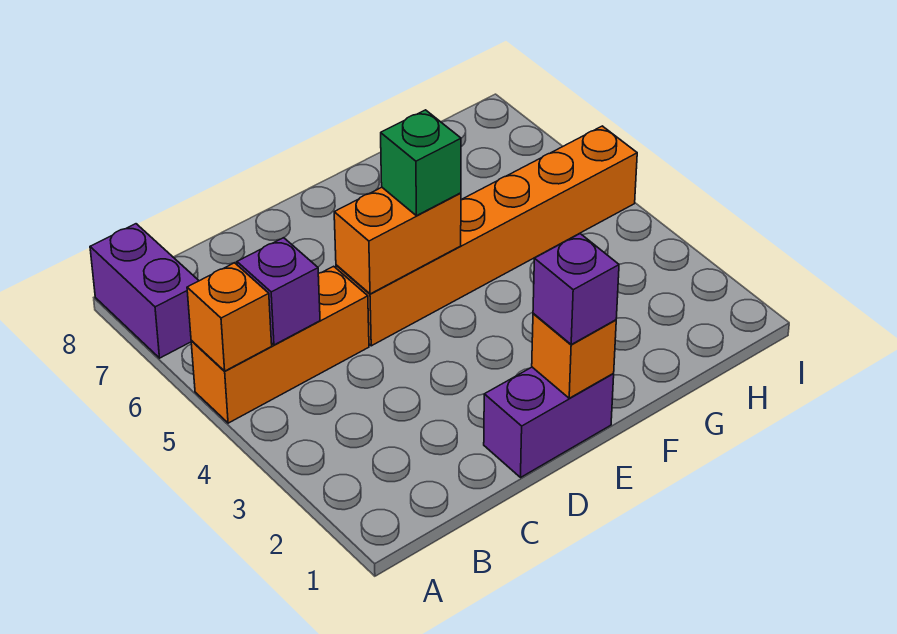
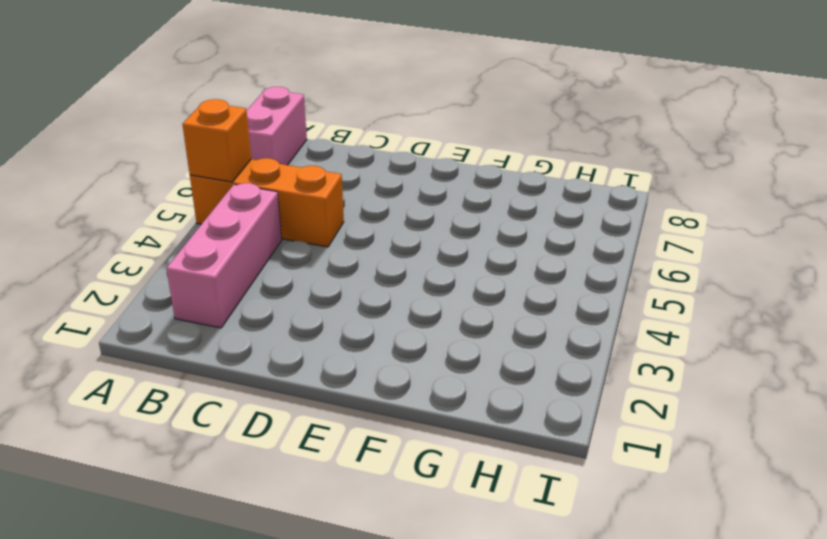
pink 1x2 brick [247,87,307,165] -> purple 1x2 brick [90,224,199,358]
pink 1x3 brick [166,183,282,328] -> none
none -> purple 1x2 brick [484,367,614,477]
none -> orange 1x6 brick [336,126,637,346]

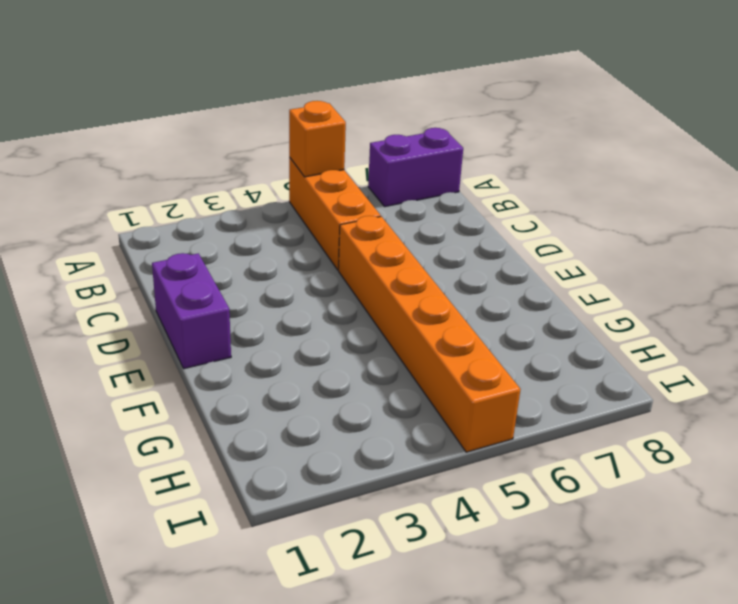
none -> purple 1x1 brick [237,238,320,345]
none -> orange 1x2 brick [334,187,461,294]

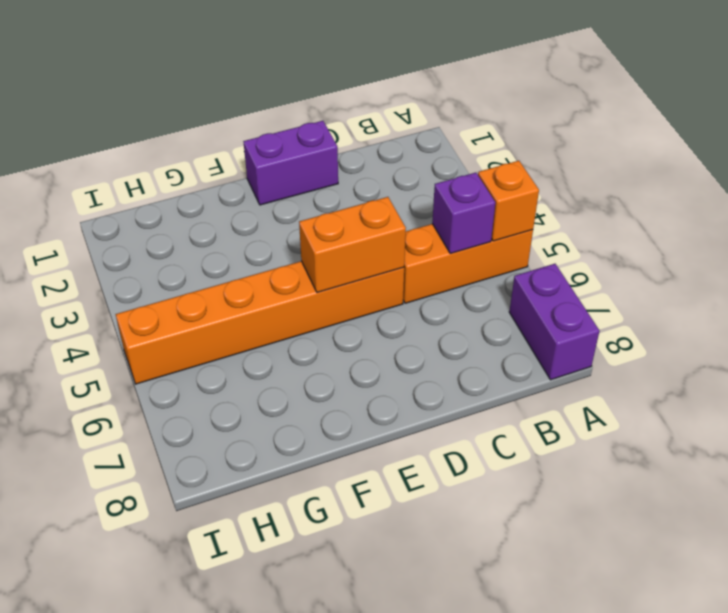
none -> orange 1x1 brick [532,313,616,398]
none -> purple 1x1 brick [533,234,619,344]

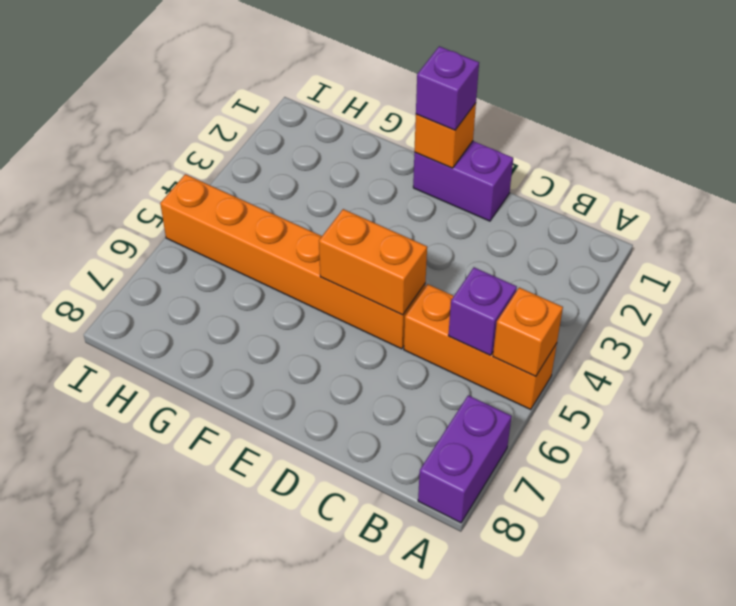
none -> green 1x1 brick [381,110,461,216]

